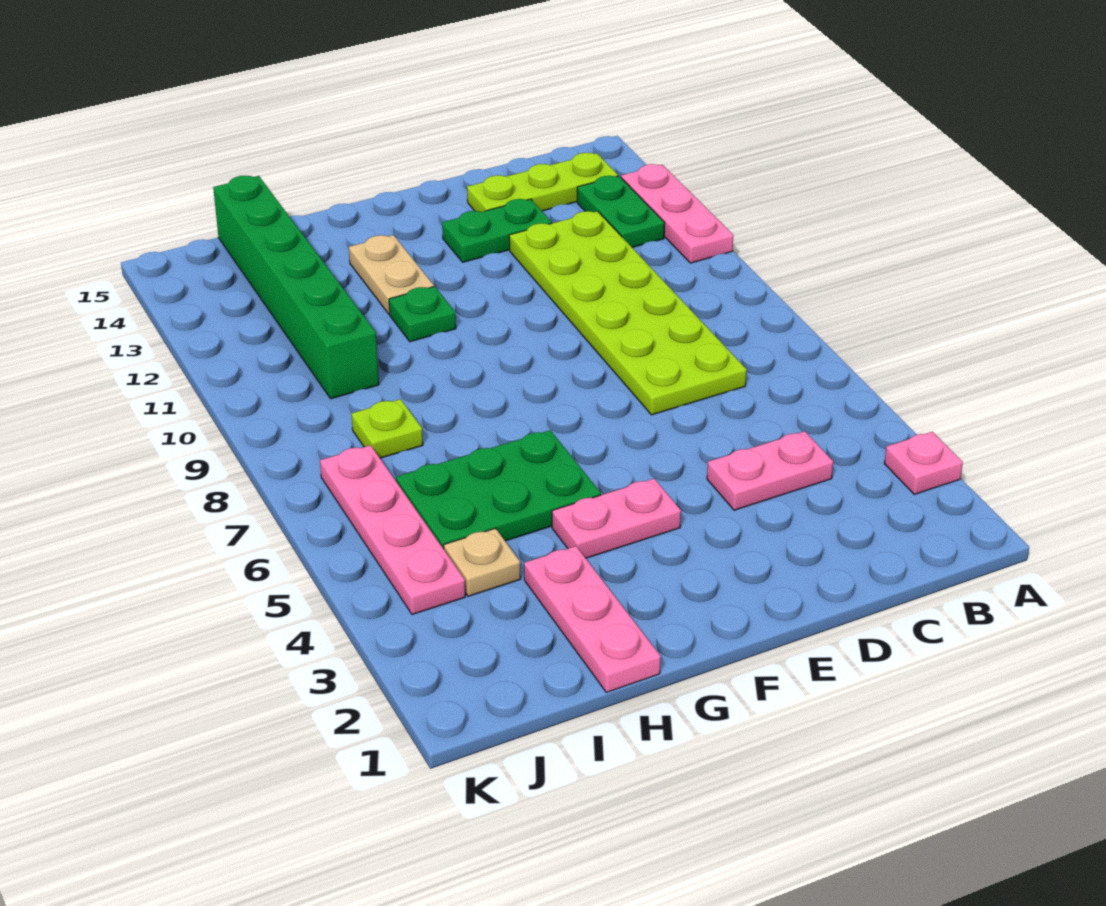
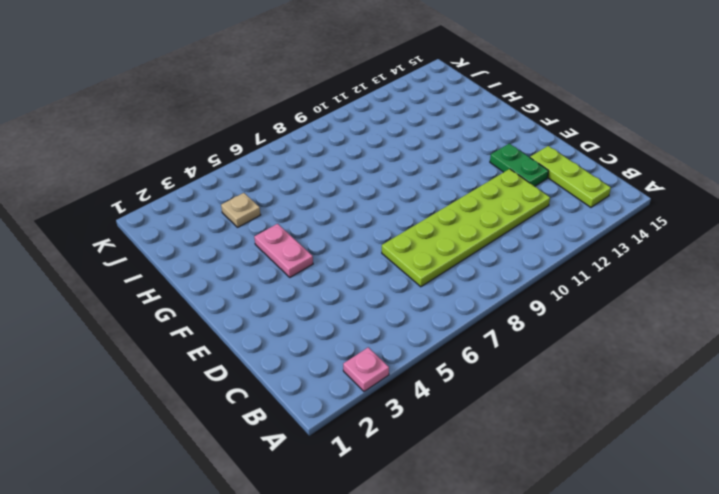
none -> pink 1x3 plate [621,164,733,263]
none -> green 1x2 plate [577,176,665,248]
none -> pink 1x2 plate [707,431,833,510]

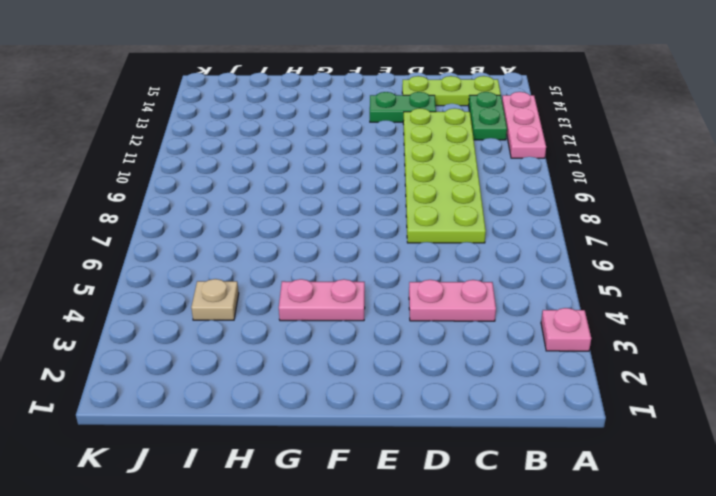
none -> green 2x3 plate [396,430,601,549]
none -> green 1x1 plate [389,286,456,342]
none -> tan 1x2 plate [349,235,434,314]

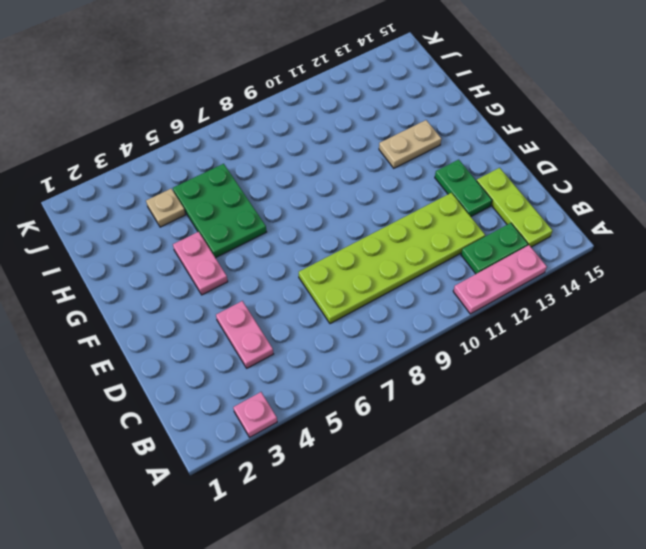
none -> green 1x1 plate [389,286,456,342]
none -> pink 1x3 plate [524,546,661,692]
none -> lime 1x1 plate [352,399,423,458]

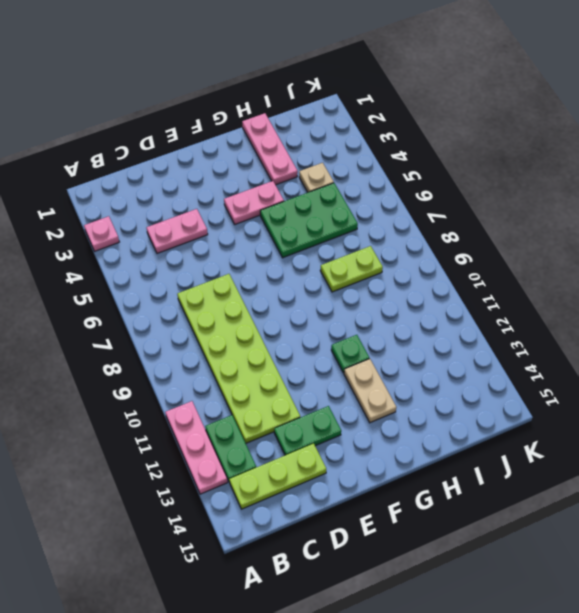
lime 1x2 plate [320,246,383,292] -> lime 1x1 plate [352,399,423,458]
none -> green 1x6 brick [213,176,379,399]
none -> pink 1x4 plate [320,445,465,615]

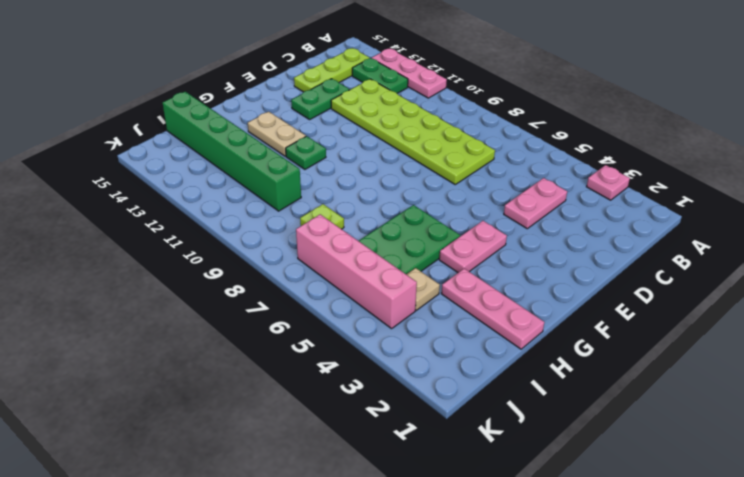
pink 1x4 brick [296,214,417,329] -> pink 1x4 plate [320,445,465,615]

